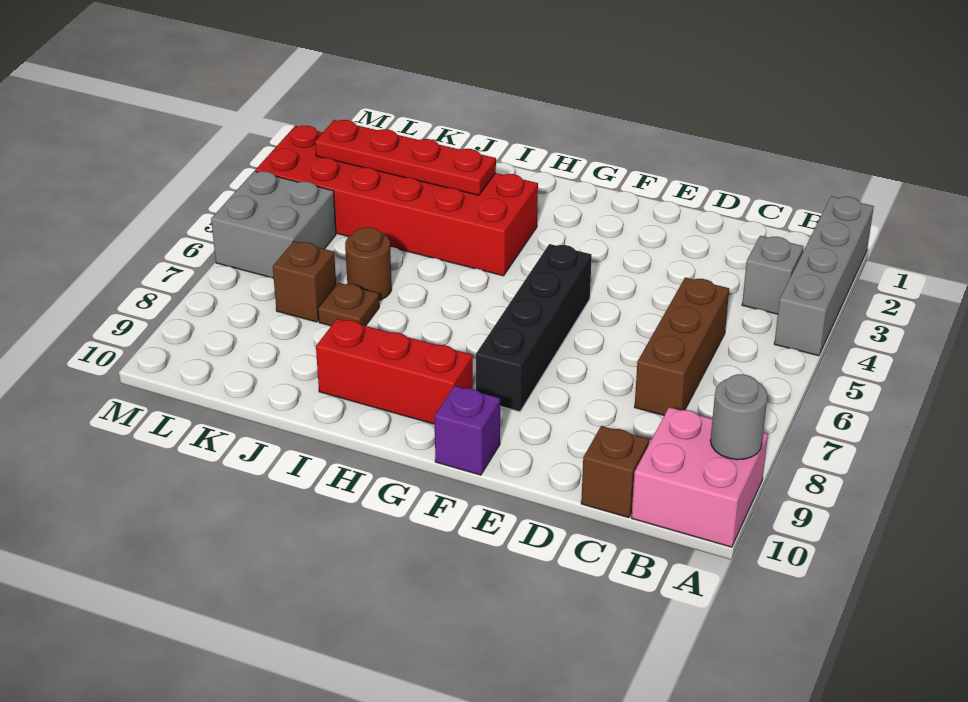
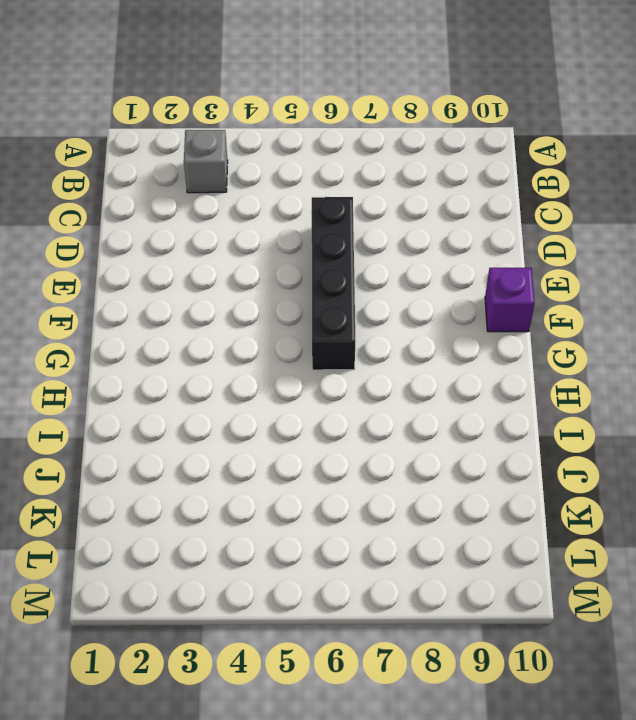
black 1x4 brick [312,197,356,370] -> black 1x4 brick turned to [476,244,592,412]
none -> grey 1x4 brick [774,196,874,356]
none -> pink 2x2 brick [632,407,768,547]
none -> brown 1x3 brick [635,277,729,415]

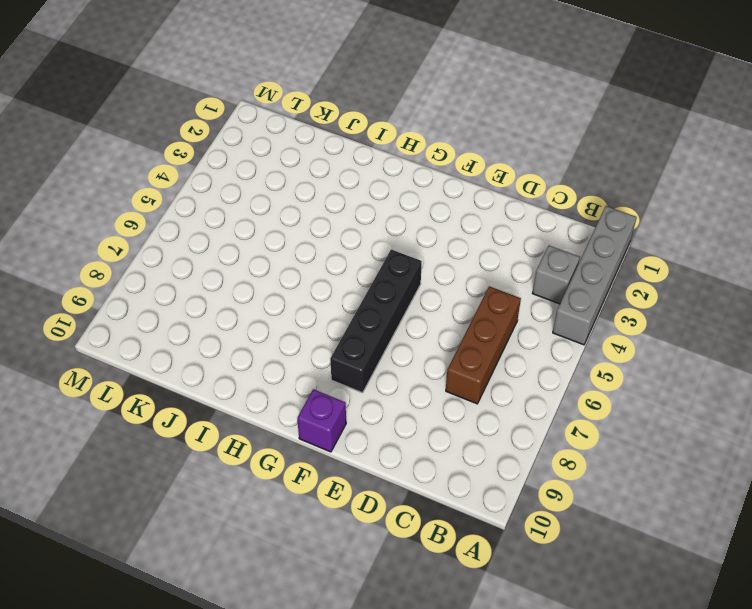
none -> pink 2x2 brick [632,407,768,547]
none -> brown 1x1 brick [581,426,649,518]
none -> red 1x3 brick [316,318,473,424]

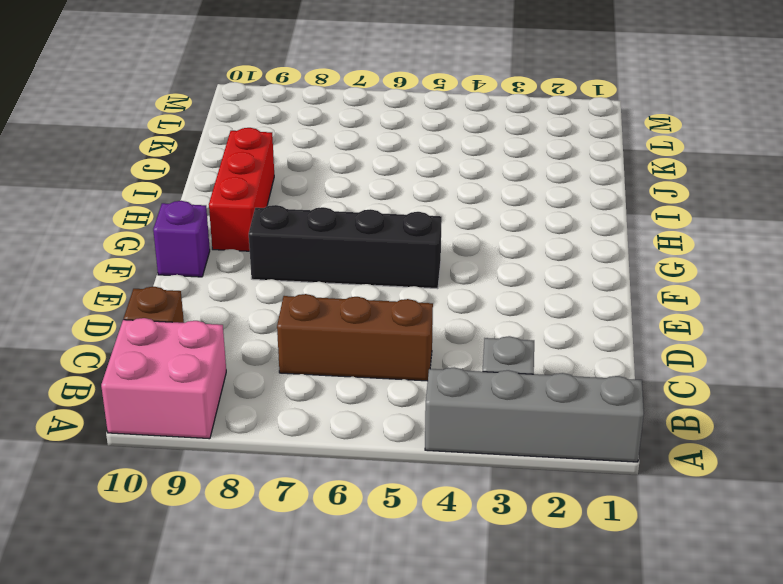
none -> red 2x6 brick [255,126,538,276]
none -> brown 1x1 round brick [345,227,392,300]
none -> brown 1x1 plate [318,283,379,326]

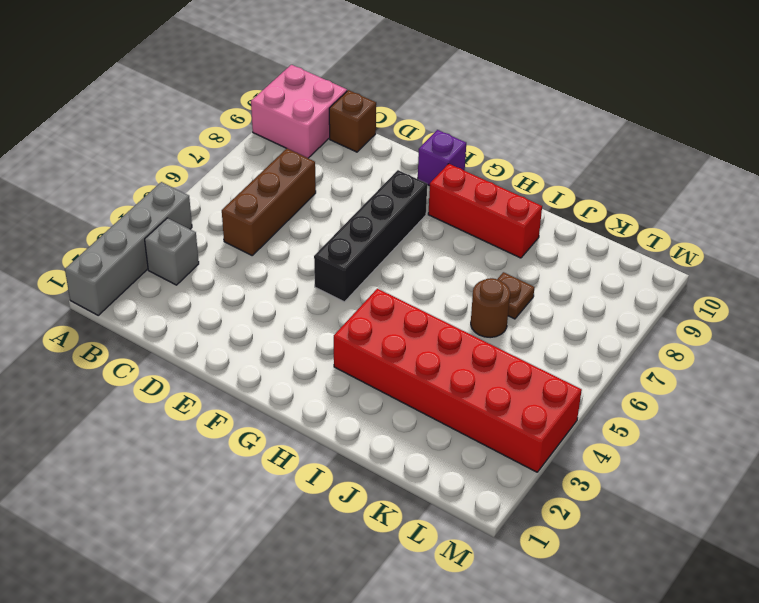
none -> brown 1x1 brick [273,241,336,322]
none -> grey 2x2 brick [211,171,336,278]
none -> grey 1x1 round brick [710,374,768,460]

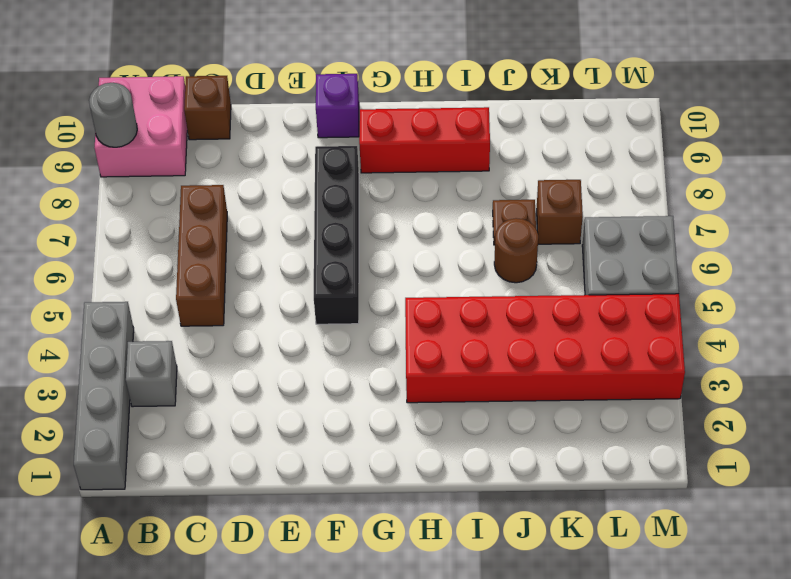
none -> red 1x4 plate [315,120,496,195]

